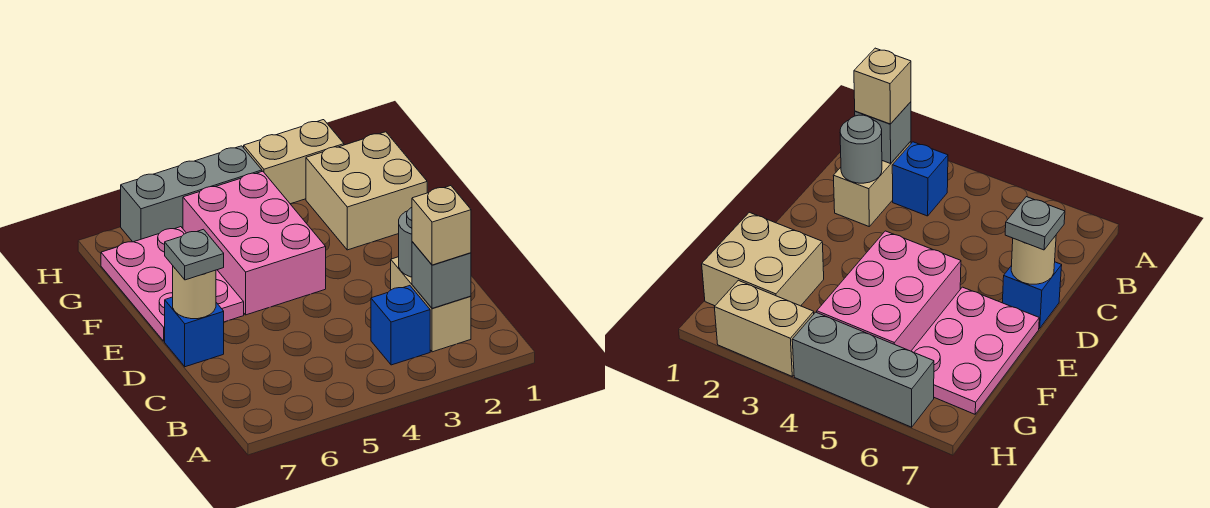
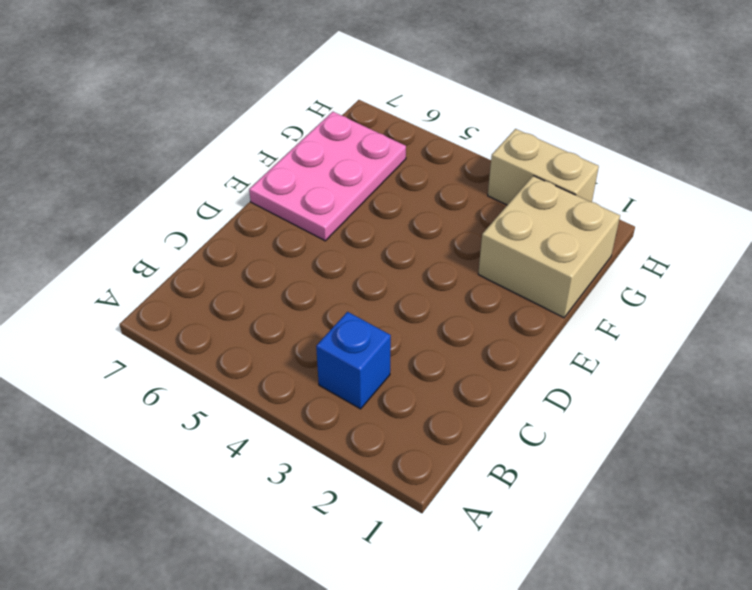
none -> tan 1x2 brick [391,257,471,352]
none -> blue 1x1 brick [165,297,224,367]
none -> pink 2x3 brick [183,171,326,315]

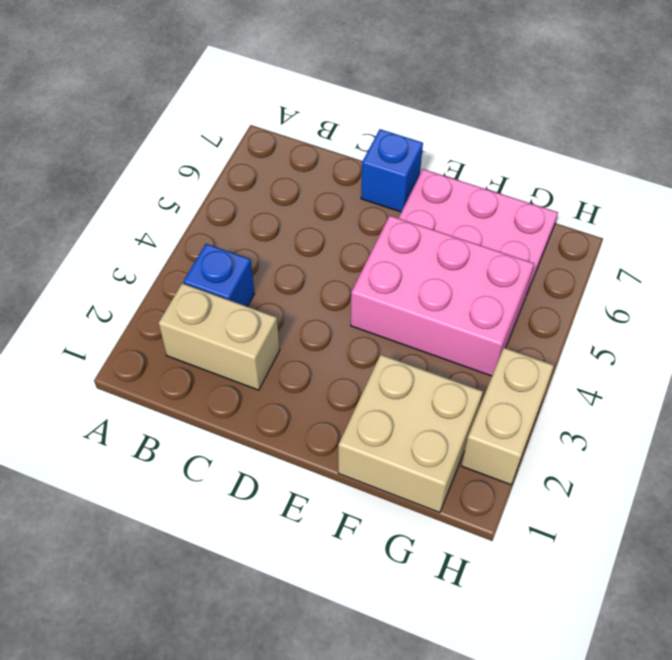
none -> grey 1x3 brick [121,146,262,242]
none -> grey 1x1 brick [412,242,471,308]
none -> grey 1x1 round brick [399,208,412,277]

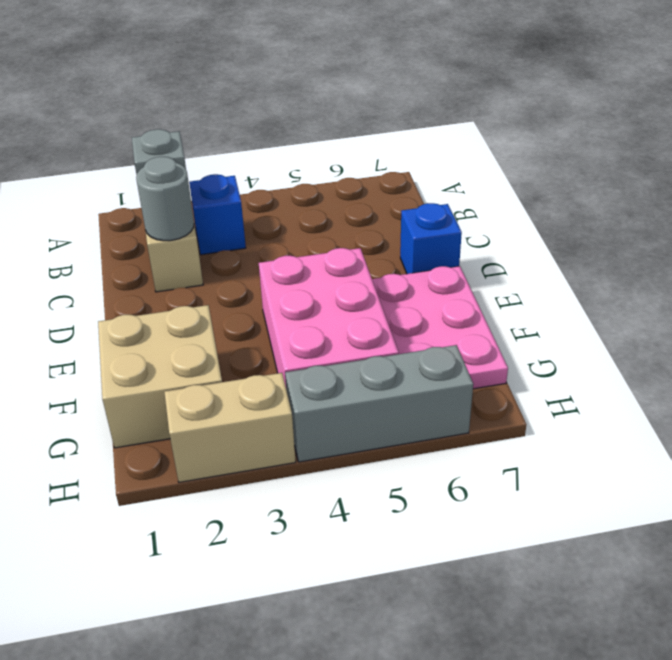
none -> tan 1x1 round brick [173,267,216,319]
none -> tan 1x1 brick [412,186,471,265]
none -> grey 1x1 plate [165,229,224,280]

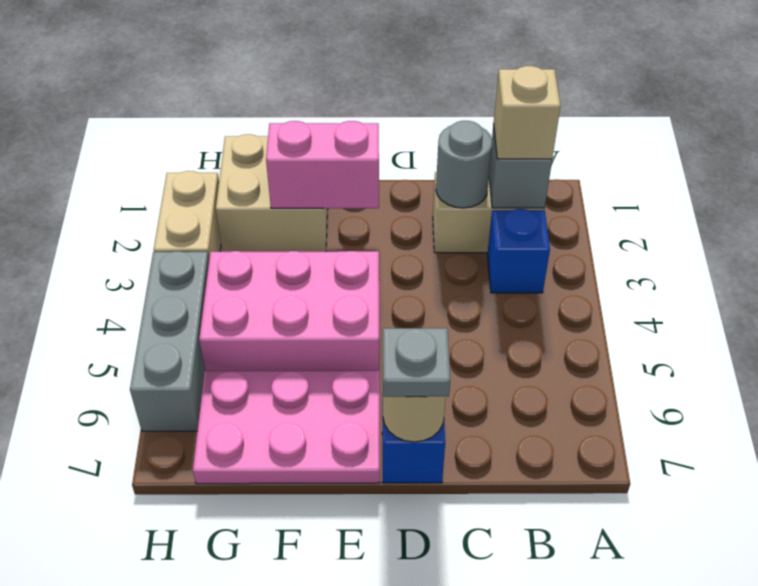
pink 1x2 brick [266,121,379,209] -> none

